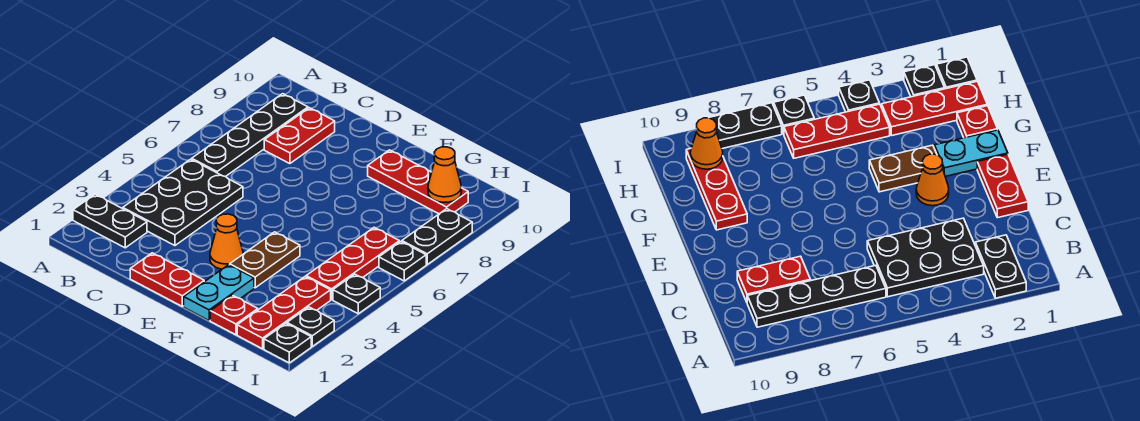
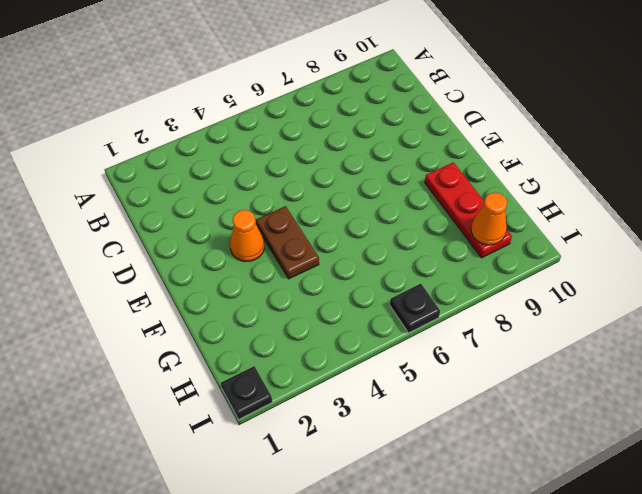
brown 1x2 plate [256,206,319,279] -> brown 1x2 plate turned to [230,232,300,288]
none -> black 1x2 plate [73,194,147,248]
none -> black 2x3 plate [123,159,243,246]
none -> black 1x4 plate [192,94,308,177]

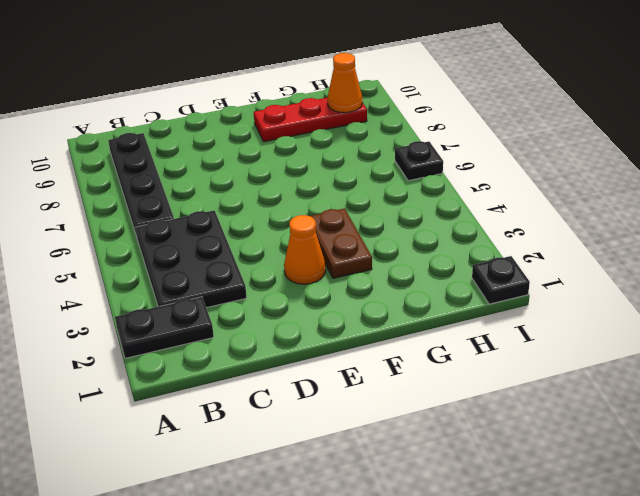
none -> red 1x2 plate [264,108,335,164]
none -> red 1x2 plate [130,253,204,306]
none -> cyan 1x2 plate [184,265,254,320]

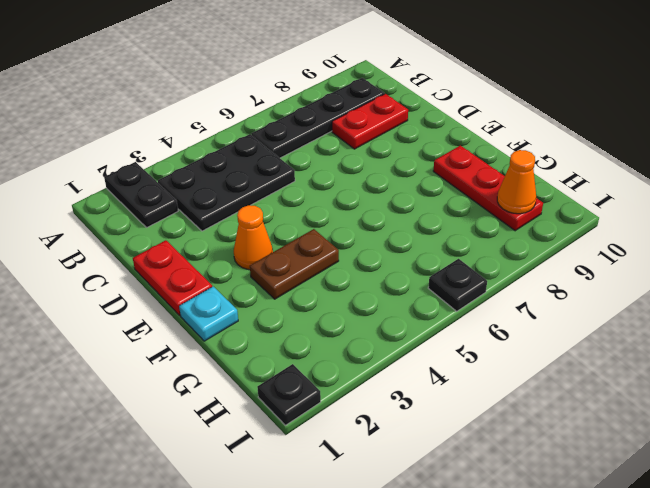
cyan 1x1 plate [179,286,238,341] -> cyan 1x2 plate [184,265,254,320]
none -> red 1x1 plate [210,295,258,335]
none -> red 1x3 plate [237,277,331,349]
none -> red 1x3 plate [306,227,399,300]

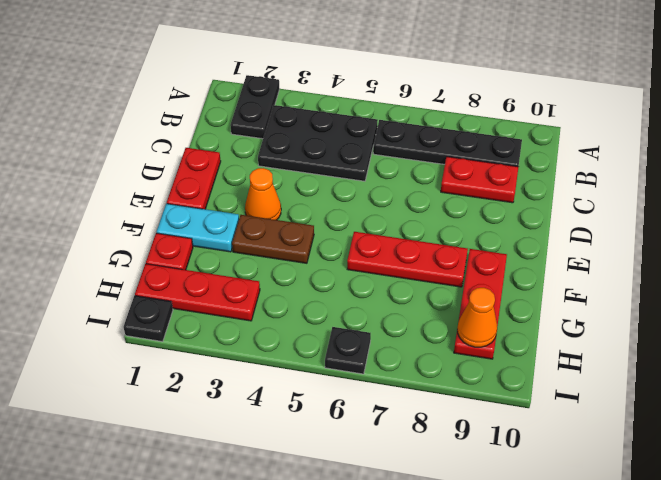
red 1x3 plate [347,232,468,287] -> red 1x3 plate moved to [306,227,399,300]
none -> black 1x1 plate [287,307,334,346]
none -> black 1x1 plate [333,274,380,314]
none -> black 1x2 plate [402,209,472,264]

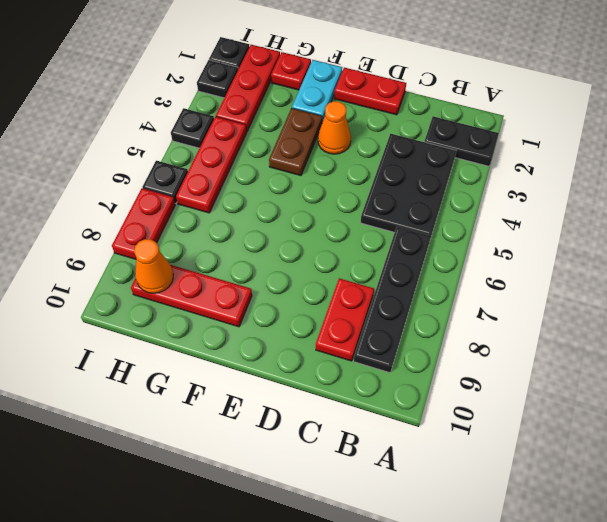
red 1x2 plate [112,188,175,259] -> black 1x2 plate [402,209,472,264]

